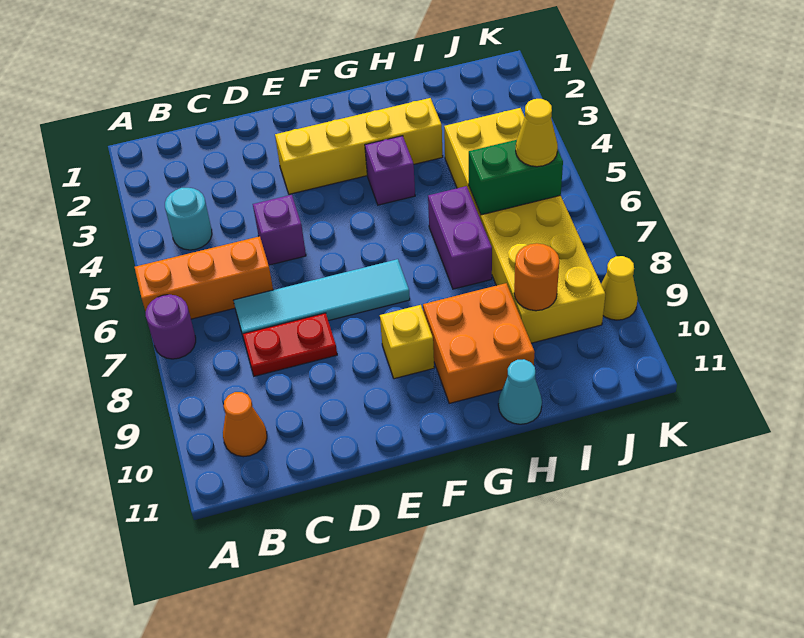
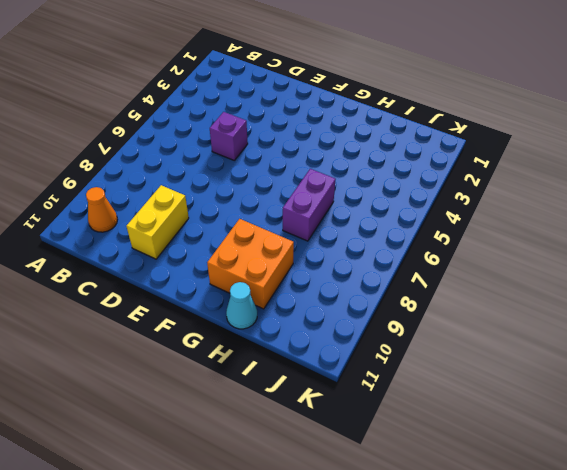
yellow 1x2 brick [126,185,189,259] -> none
none -> orange 1x3 brick [135,236,273,319]
none -> purple 1x1 round brick [146,295,196,359]
none -> cyan 1x1 round brick [165,188,212,250]

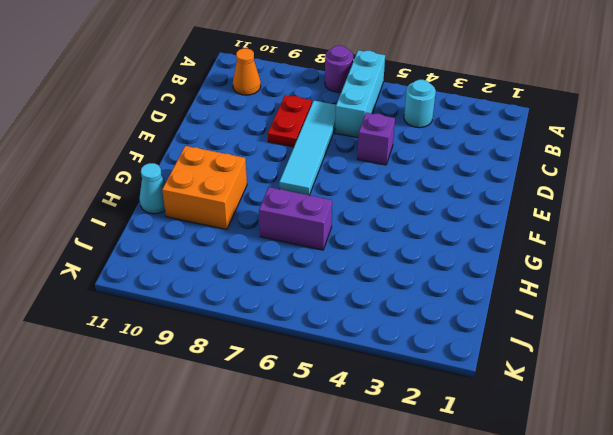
cyan 1x3 brick [335,50,385,138] -> orange 1x3 brick [135,236,273,319]
none -> yellow 1x4 brick [275,98,443,194]
none -> yellow 1x1 brick [380,305,434,379]
none -> purple 1x1 brick [365,136,415,205]

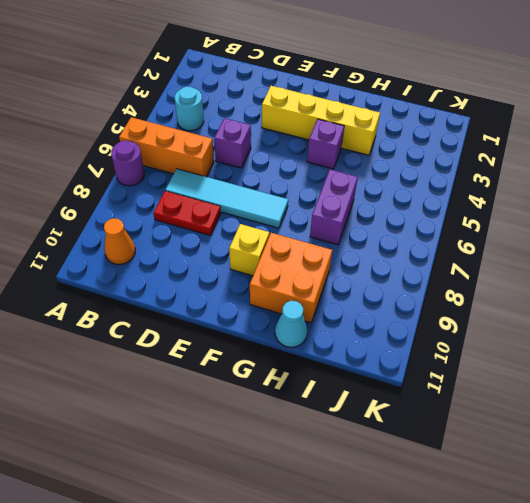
none -> yellow 2x6 brick [444,108,605,343]
none -> yellow 1x1 cone [601,256,638,320]
none -> green 1x2 brick [469,140,563,215]

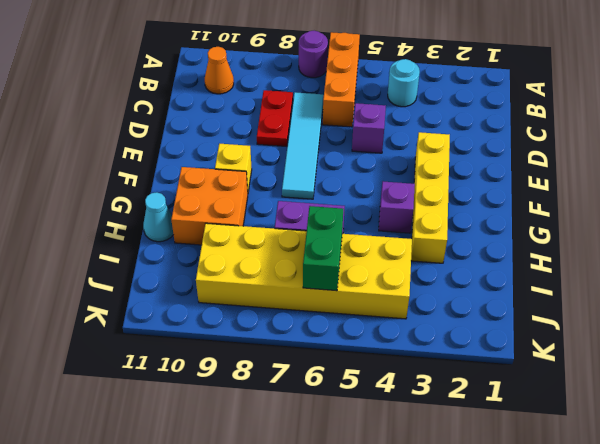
none -> yellow 1x1 cone [601,256,638,320]
none -> orange 1x1 round brick [514,243,559,311]
none -> yellow 1x1 cone [516,99,558,167]

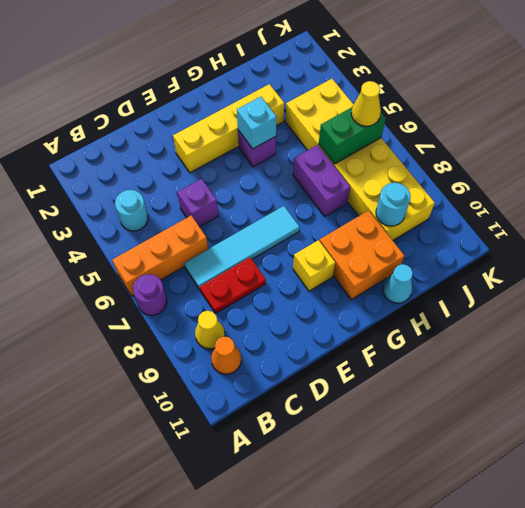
yellow 1x1 cone [195,311,225,349] -> yellow 1x1 cone moved to [601,256,638,320]
cyan 1x1 brick [237,97,277,149] -> none
cyan 1x1 round brick [376,183,411,226] -> orange 1x1 round brick [514,243,559,311]

